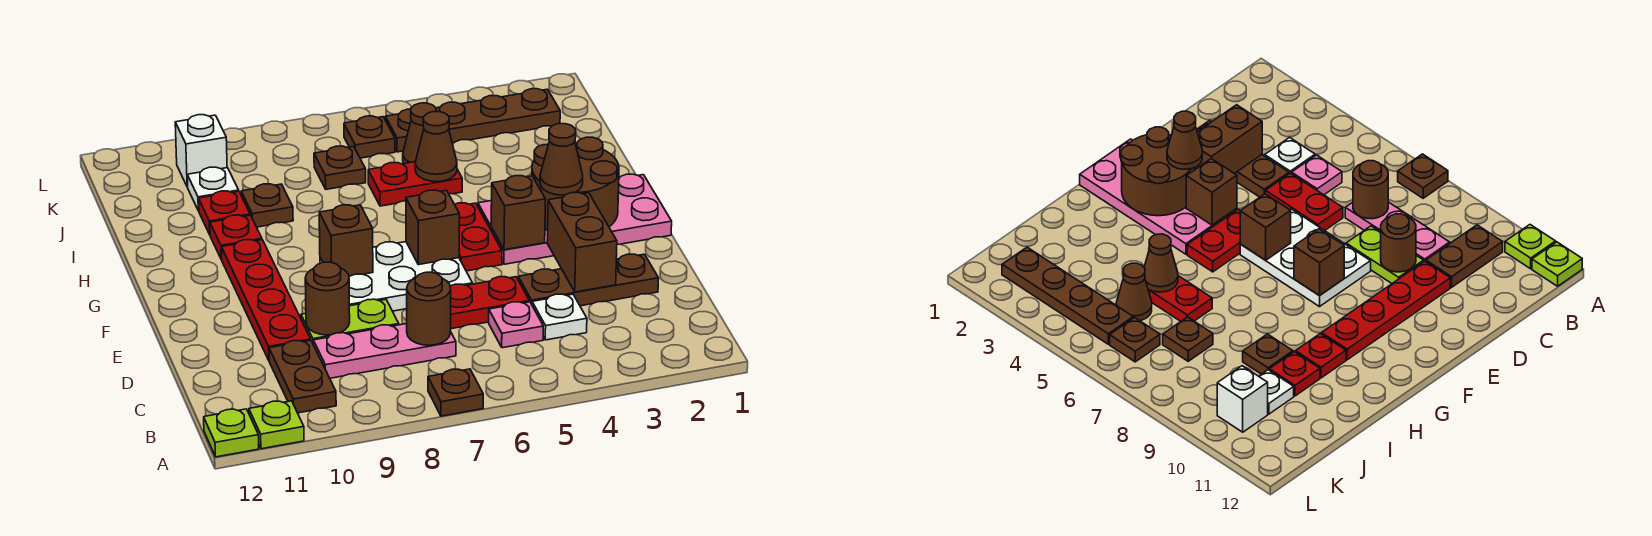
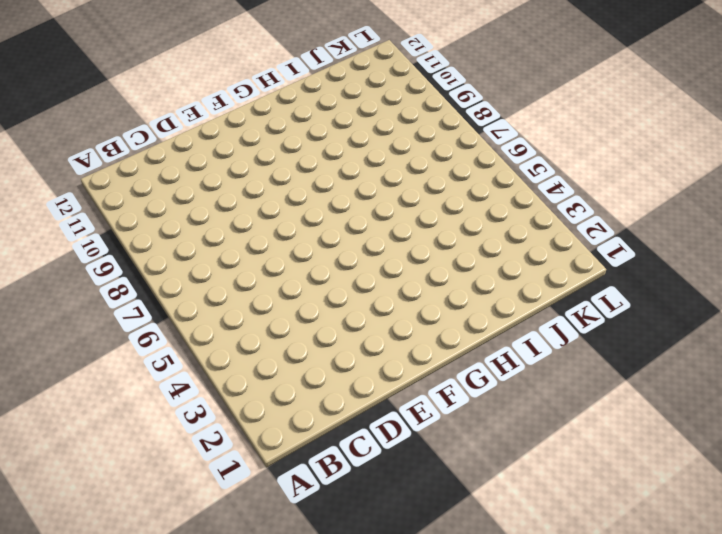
none -> brown 1x1 plate [428,369,483,416]
none -> lime 1x1 plate [249,401,304,449]
none -> lime 1x1 plate [204,409,259,457]
none -> brown 1x2 plate [269,340,336,413]

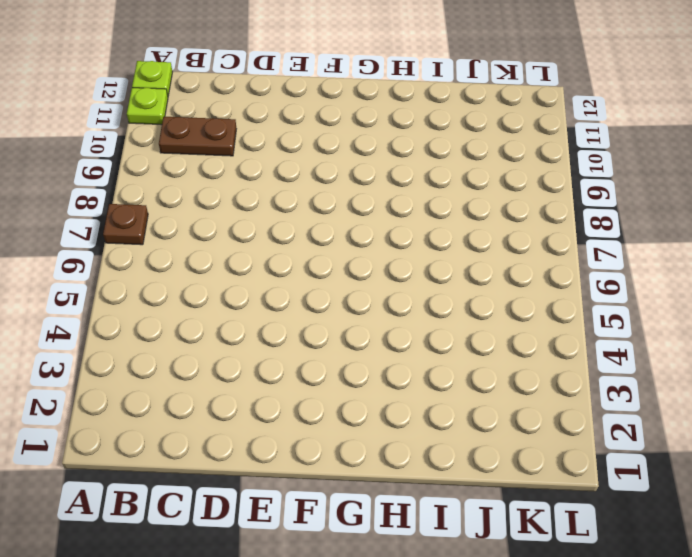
none -> white 1x1 plate [532,294,587,340]
none -> pink 1x1 plate [489,302,543,348]
none -> pink 1x3 plate [313,324,456,378]
none -> brown 1x3 plate [518,254,659,306]

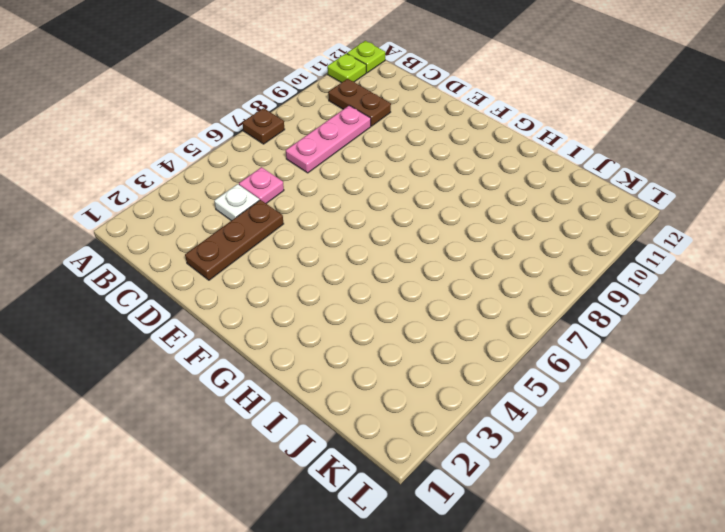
none -> red 1x2 plate [450,276,529,329]
none -> lime 1x2 plate [301,299,399,343]
none -> red 1x4 plate [221,240,311,360]
none -> white 2x3 plate [320,242,473,311]

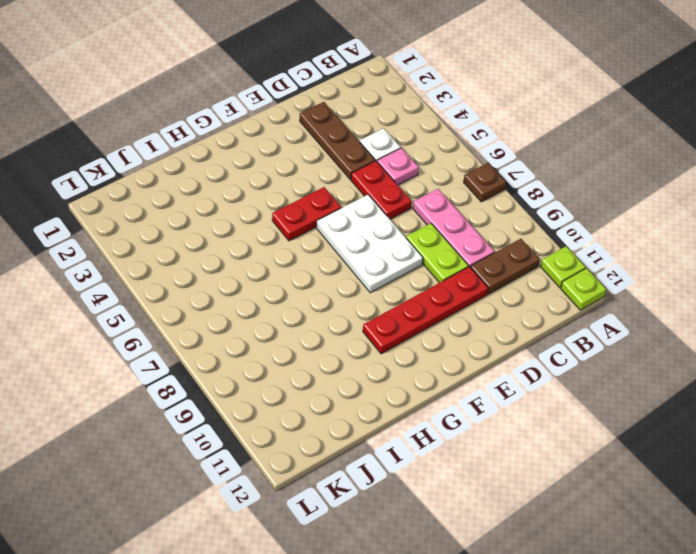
none -> pink 2x4 plate [478,174,672,264]
none -> red 1x1 plate [210,215,262,259]
none -> red 1x2 plate [368,162,462,206]
none -> brown 1x1 plate [241,184,293,227]

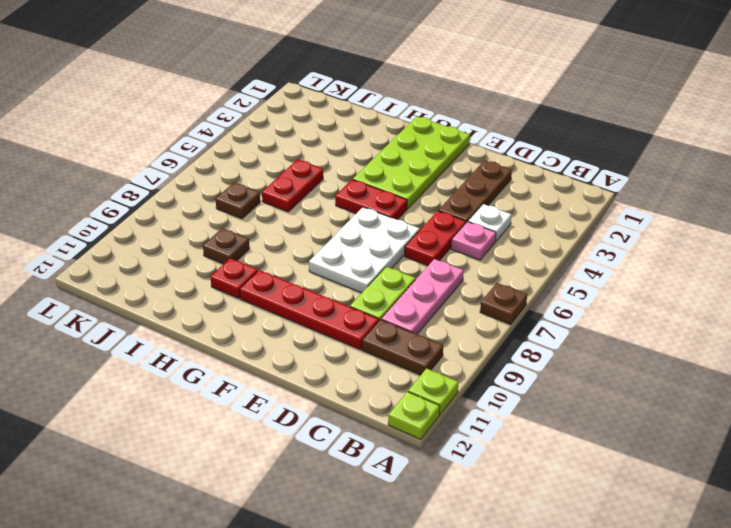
lime 2x4 plate [353,117,470,209] -> pink 2x4 plate [478,174,672,264]
none -> red 1x1 plate [199,191,250,234]
none -> brown 1x1 cone [403,103,436,164]
none -> white 1x1 plate [187,167,239,211]
none -> brown 1x4 plate [385,89,560,152]

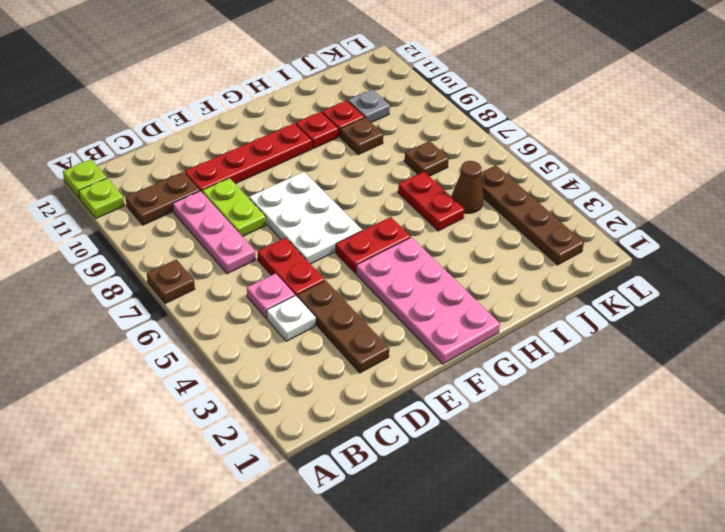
grey 1x1 plate [348,89,390,123] -> white 1x1 plate [187,167,239,211]
none -> brown 1x1 plate [344,116,395,158]
none -> white 1x1 brick [175,115,227,187]
none -> brown 1x1 round brick [407,272,451,345]
none -> brown 1x2 brick [547,193,617,292]

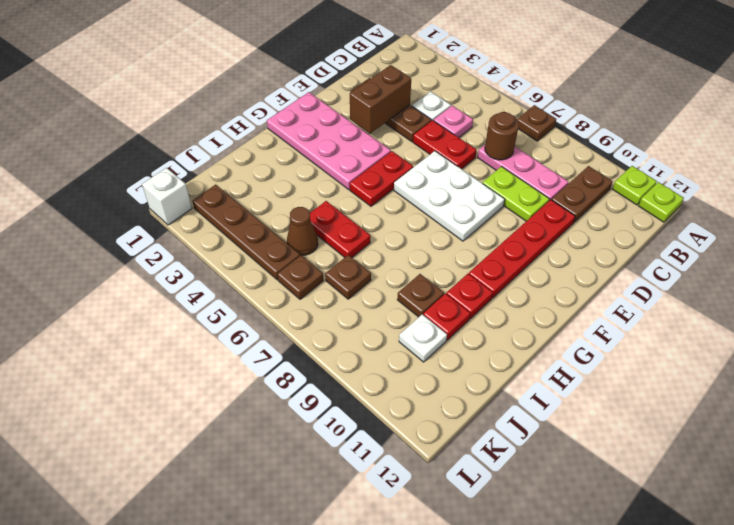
white 1x1 brick [142,168,192,225] -> white 1x1 brick moved to [175,115,227,187]
none -> brown 1x1 round brick [305,262,350,335]
none -> brown 2x2 round brick [532,137,619,230]
none -> brown 1x1 brick [491,176,545,250]
none -> brown 1x1 brick [406,190,459,265]

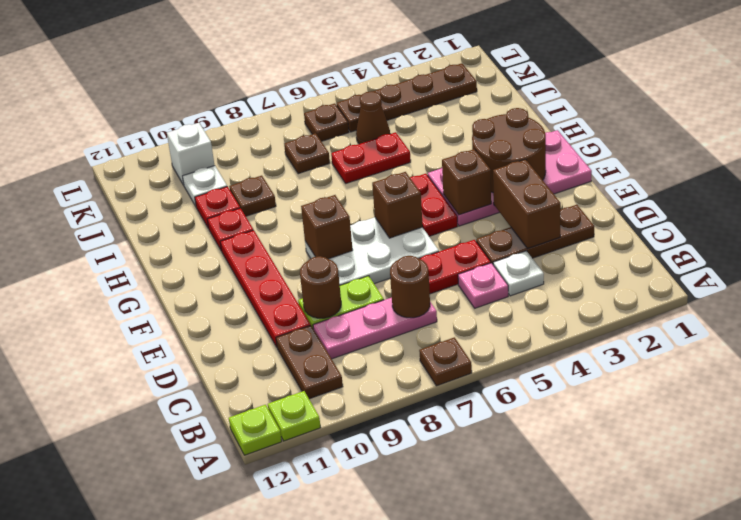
none -> brown 1x1 cone [415,112,457,182]
none -> brown 1x1 cone [540,124,583,195]

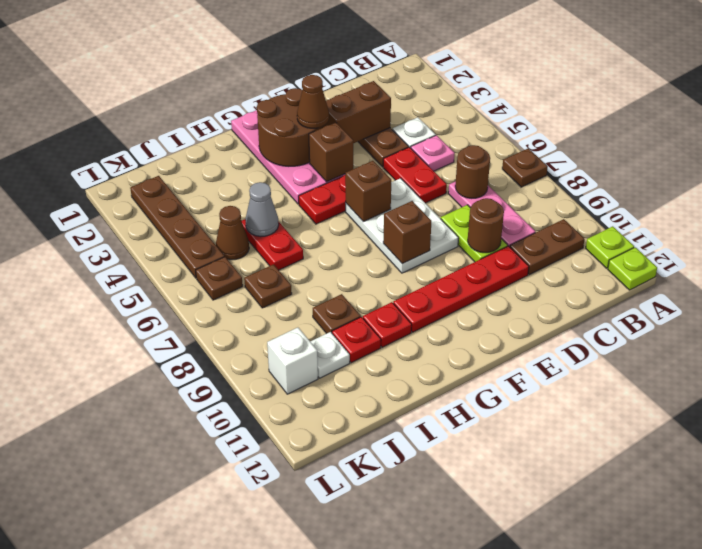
grey 1x1 cone [245,182,279,236] -> brown 1x1 cone [415,112,457,182]

